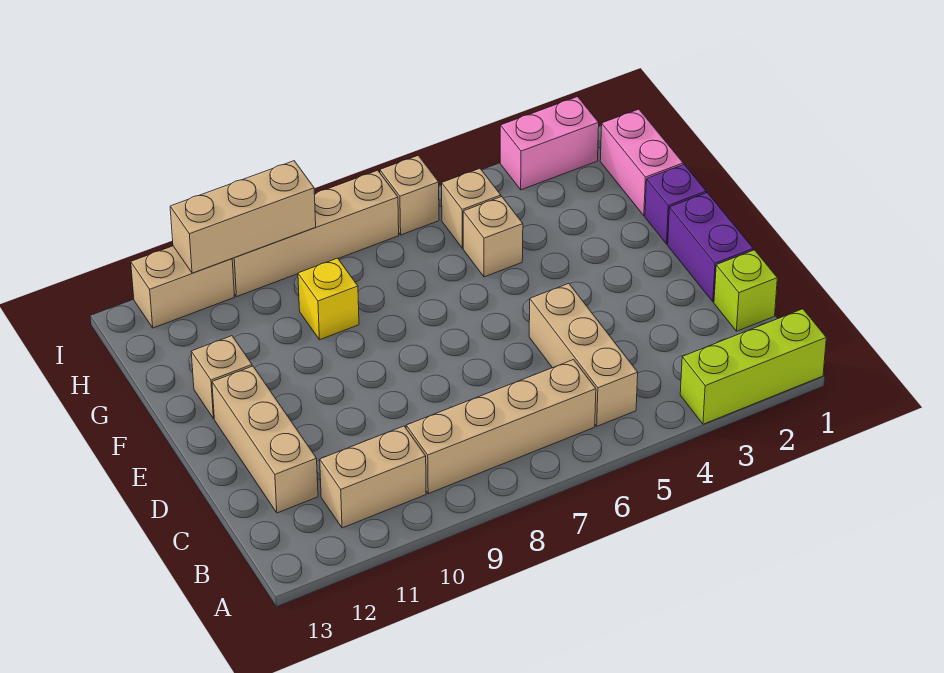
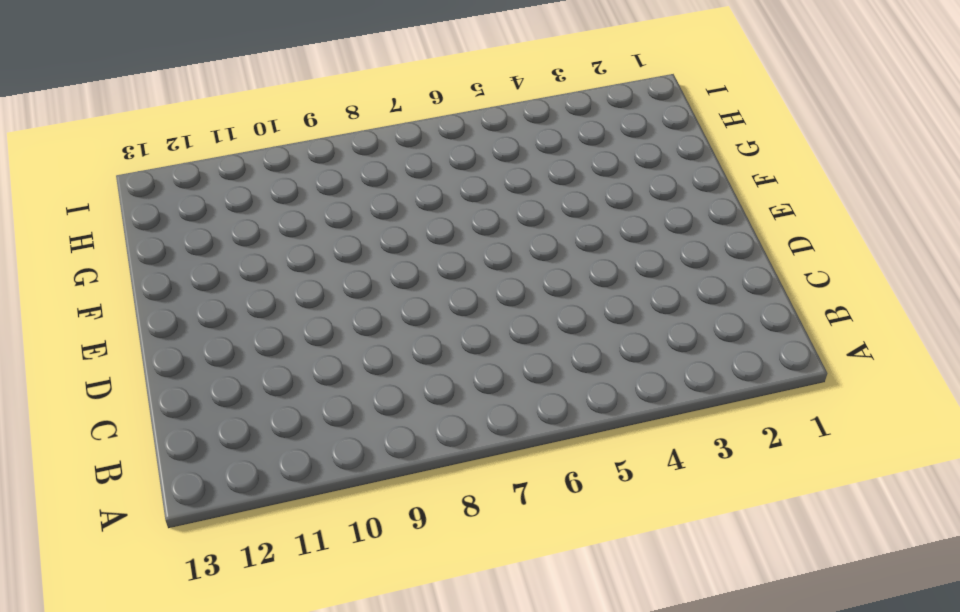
none -> lime 1x3 brick [680,309,826,424]
none -> tan 1x3 brick [529,283,638,426]
none -> tan 1x4 brick [406,360,596,494]

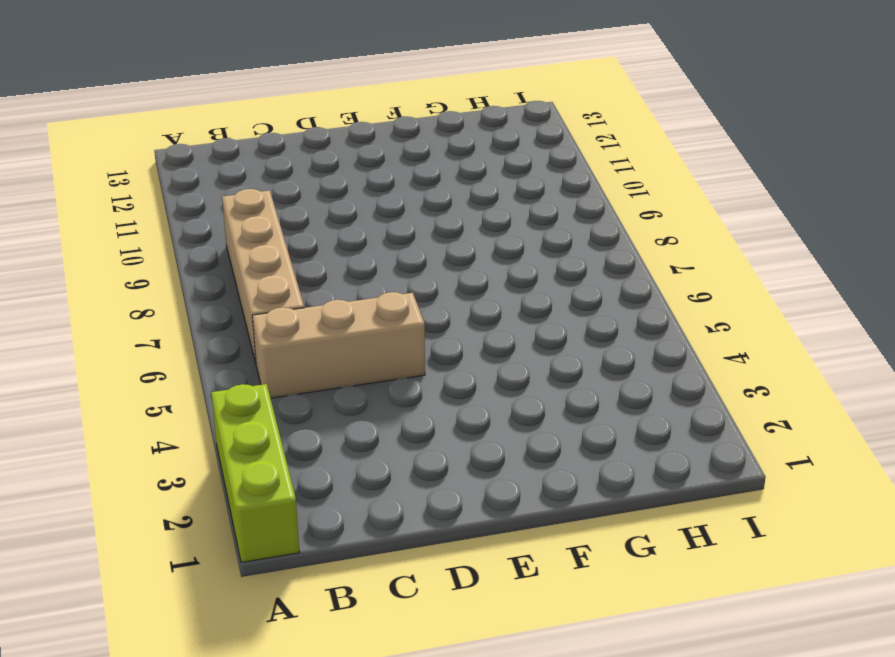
none -> tan 1x2 brick [320,426,426,528]
none -> lime 1x1 brick [714,250,777,331]
none -> tan 1x3 brick [212,366,318,513]

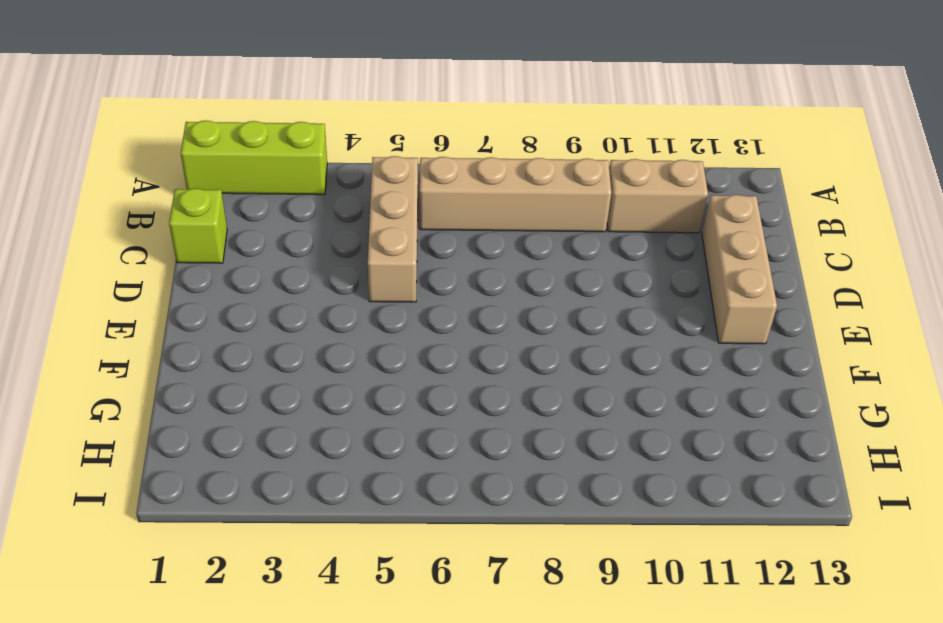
none -> purple 1x2 brick [668,193,753,302]
none -> purple 1x1 brick [645,165,706,244]
none -> tan 1x1 brick [191,336,252,418]

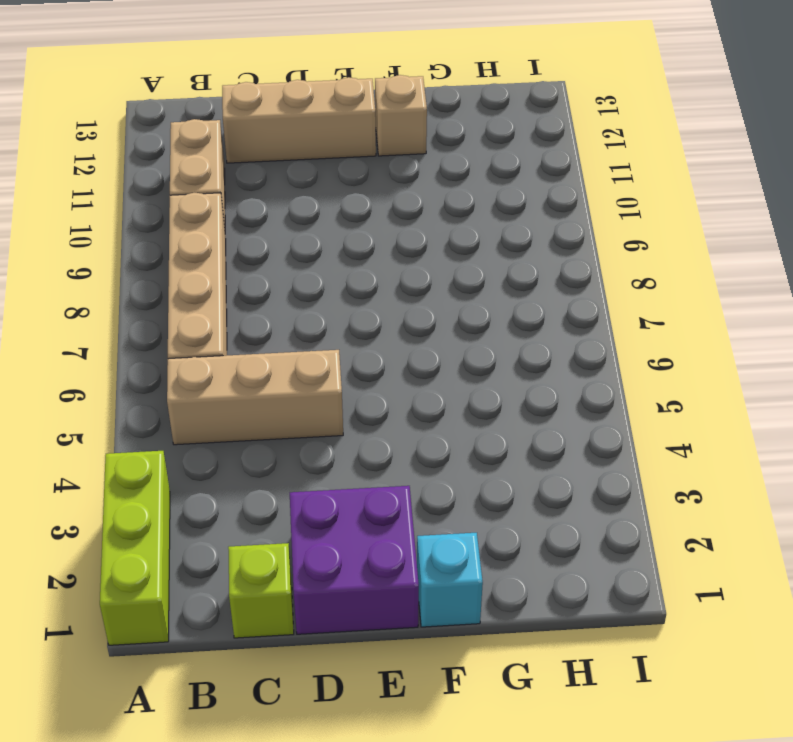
purple 2x2 brick [290,486,419,634] -> purple 1x2 brick [668,193,753,302]
cyan 1x1 brick [417,533,483,627] -> purple 1x1 brick [645,165,706,244]
none -> pink 1x2 brick [600,109,683,216]
none -> tan 1x1 brick [463,197,523,277]
none -> yellow 1x1 brick [298,258,359,340]

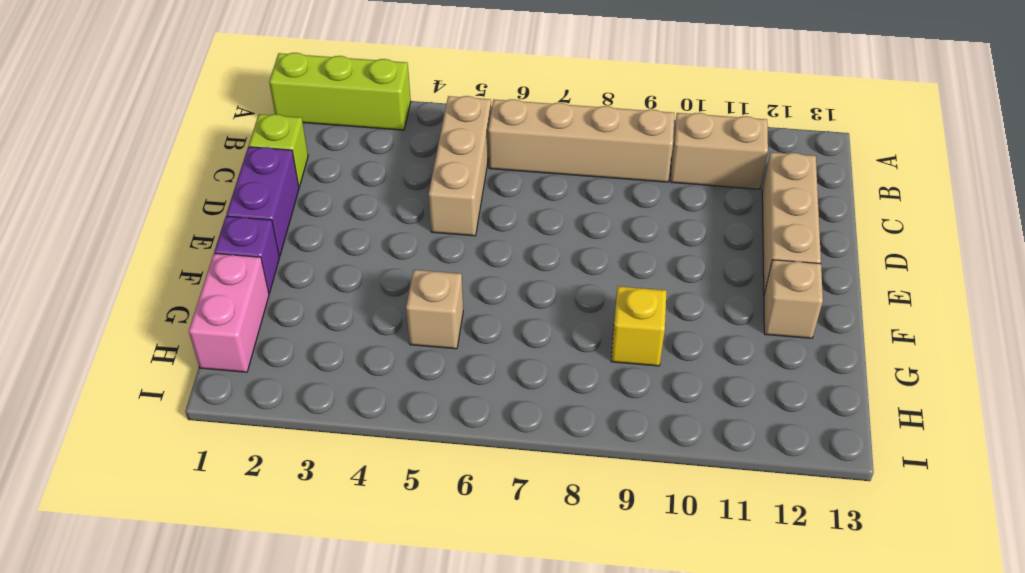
none -> tan 1x1 brick [442,169,501,248]
none -> pink 1x2 brick [500,97,599,190]
none -> tan 1x1 brick [380,156,439,235]

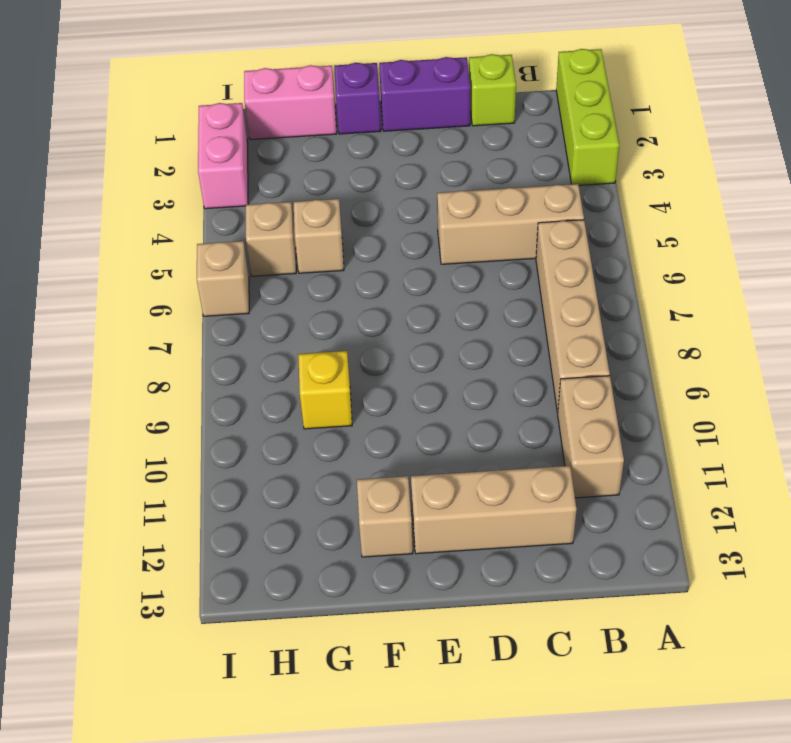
none -> tan 1x4 brick [232,170,399,296]
none -> tan 1x2 brick [131,246,234,328]
none -> tan 1x3 brick [170,161,316,273]

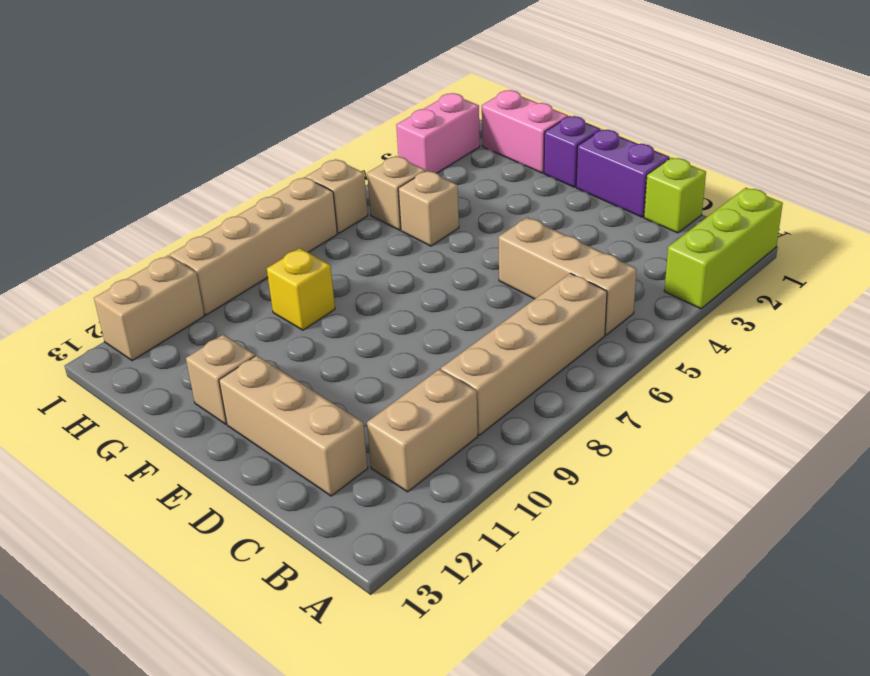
none -> tan 1x3 brick [170,161,316,273]

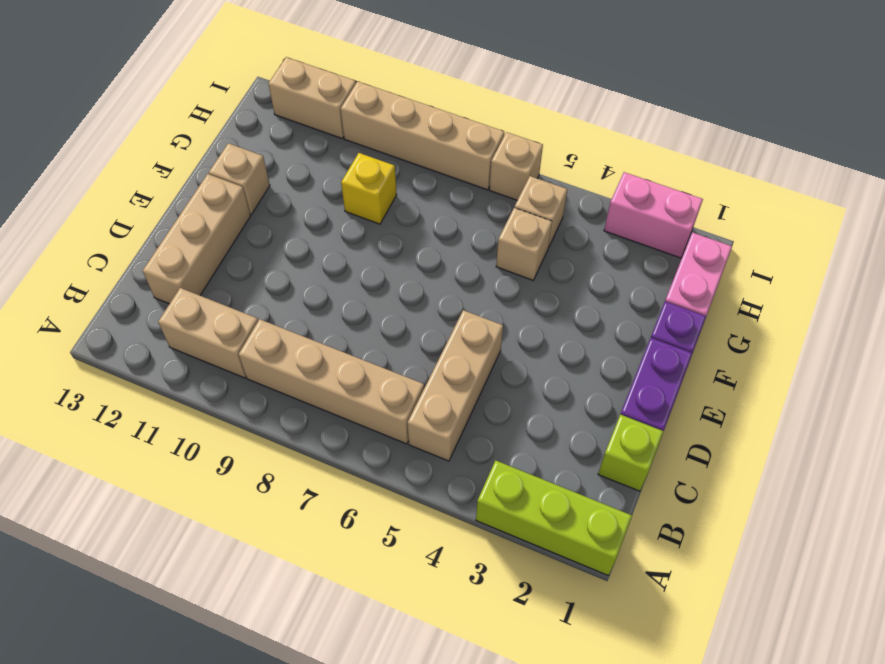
none -> tan 1x3 brick [170,161,316,273]

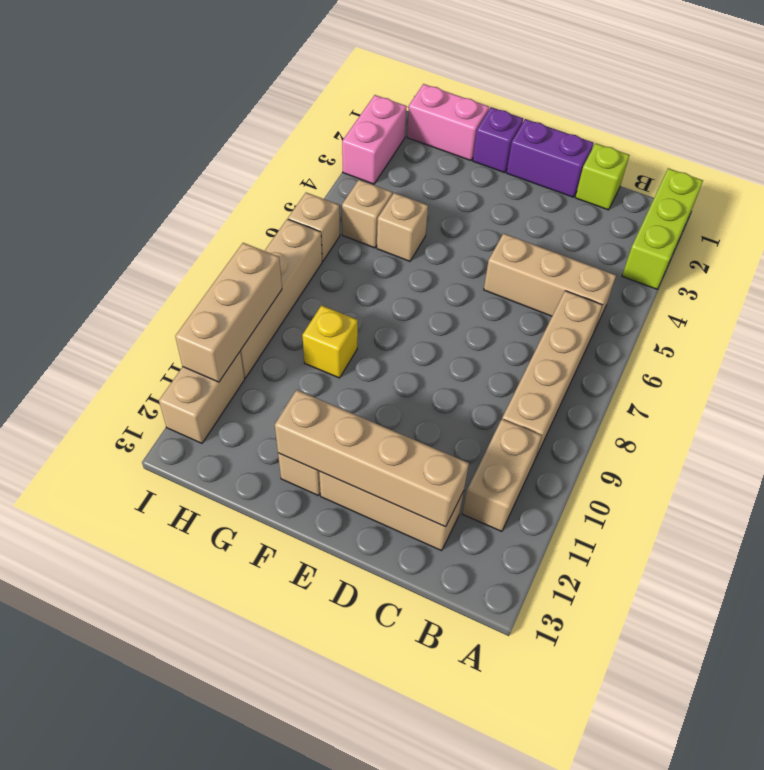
tan 1x4 brick [275,390,469,527] -> none

